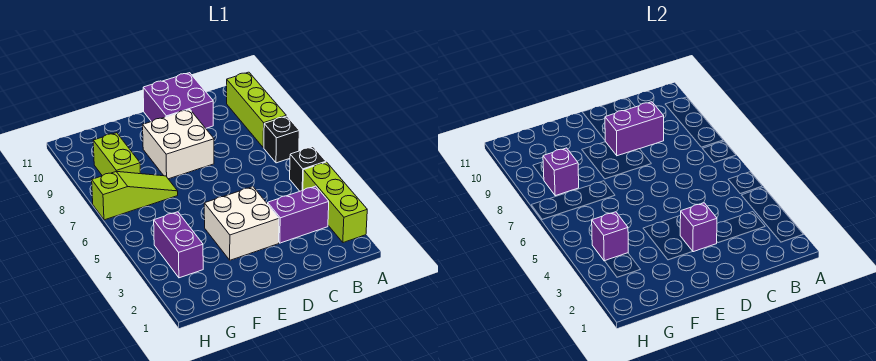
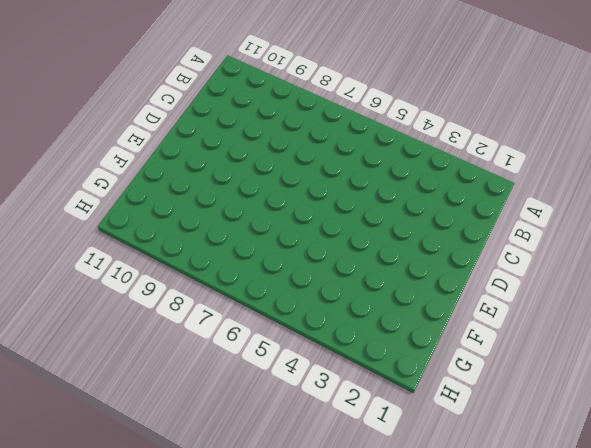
none -> lime 1x3 brick [303,162,367,243]
none -> black 1x1 brick [290,147,326,191]
none -> black 1x1 brick [264,116,299,163]

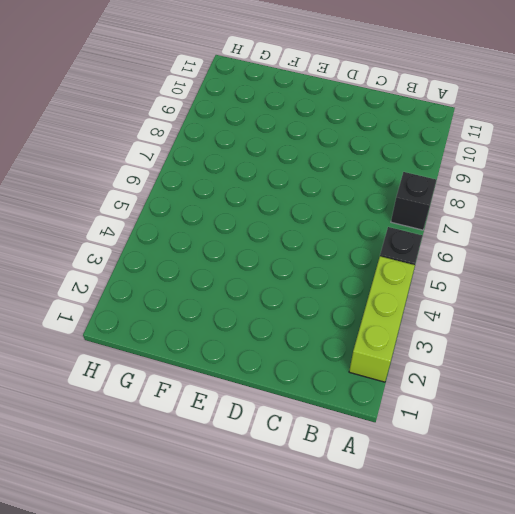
none -> lime 1x3 brick [227,72,286,148]
none -> purple 1x2 brick [268,186,329,243]
none -> purple 2x2 brick [143,73,213,128]

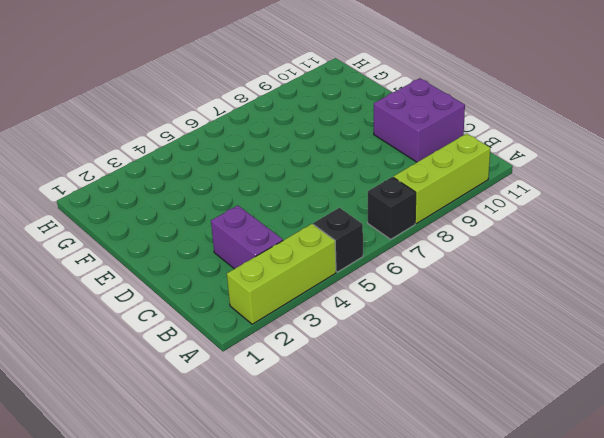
none -> white 2x2 brick [204,187,279,260]
none -> white 2x2 brick [143,109,214,179]
none -> lime 1x3 slope [92,172,178,220]

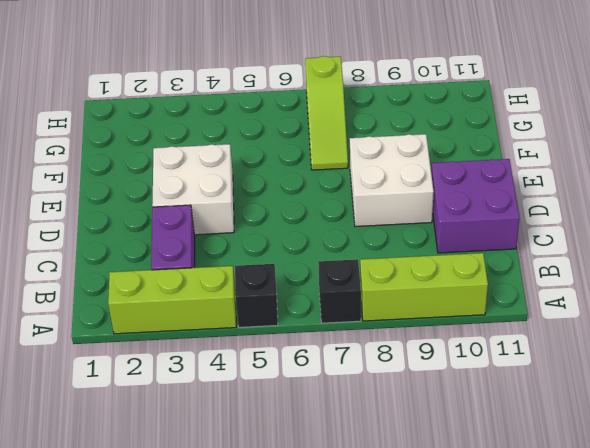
none -> purple 1x2 brick [154,212,203,278]
none -> lime 1x2 brick [93,133,140,176]
none -> purple 1x2 brick [605,102,664,156]

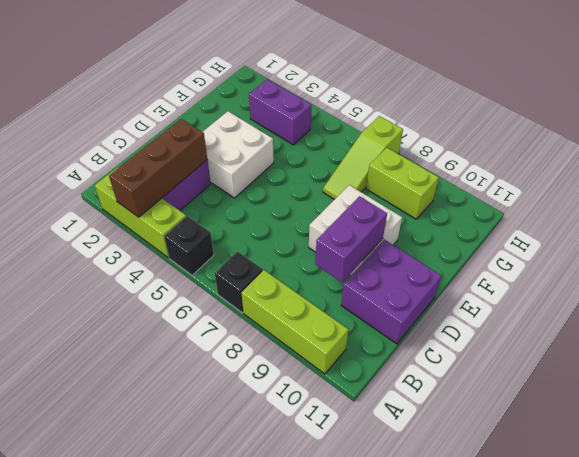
brown 1x3 brick [109,119,207,217] -> none
none -> purple 1x1 brick [680,203,717,252]
none -> purple 1x1 brick [592,212,628,261]
none -> purple 1x1 brick [543,148,579,196]

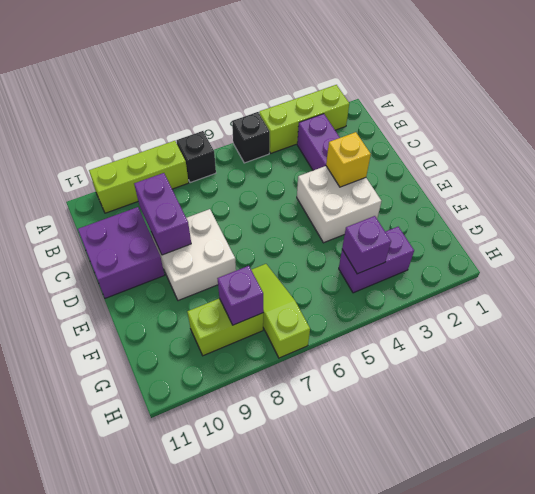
yellow 1x1 brick [326,132,371,187] -> purple 1x1 brick [680,203,717,252]

